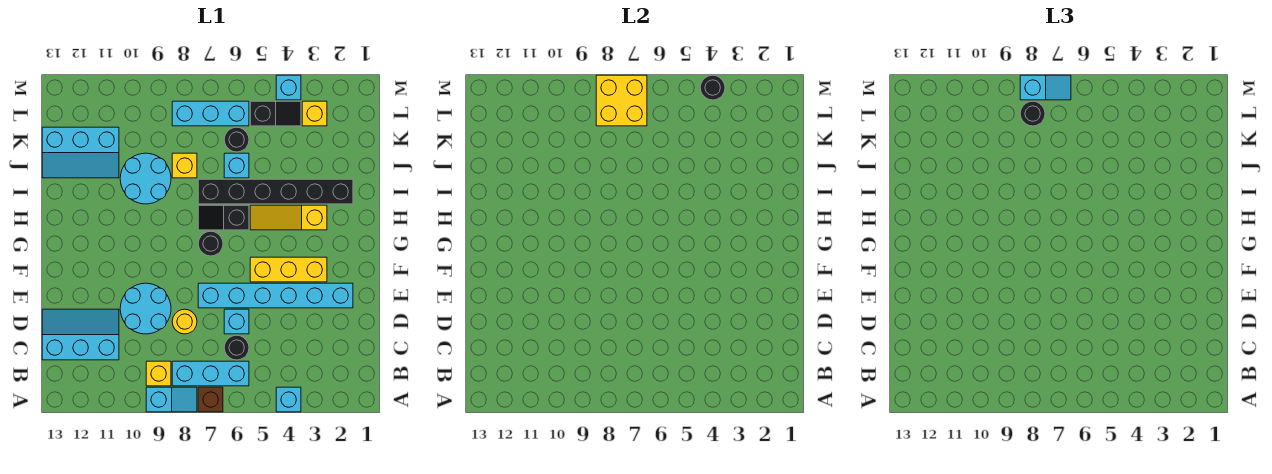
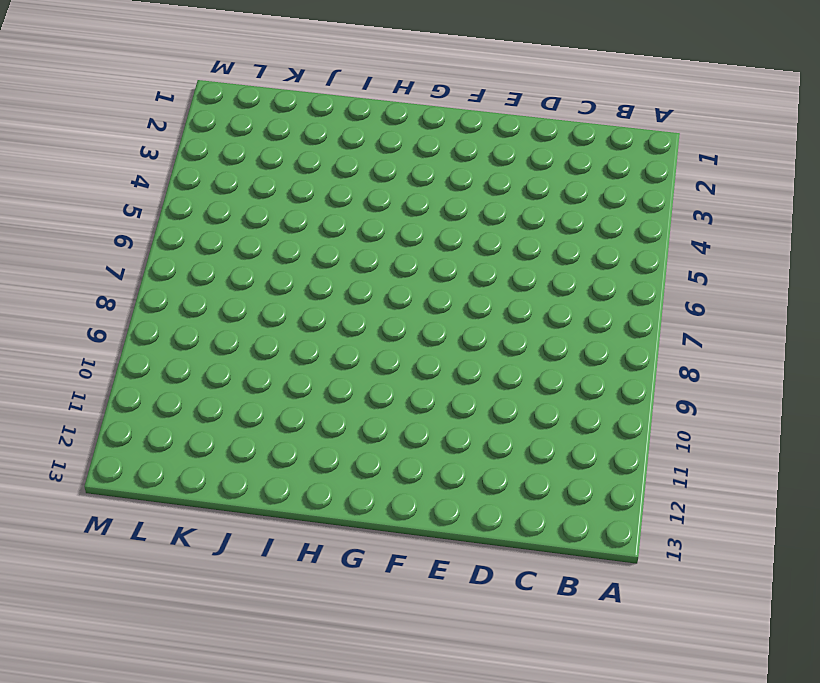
none -> cyan 1x1 brick [276,387,301,412]
none -> brown 1x1 brick [198,387,223,412]
none -> cyan 1x2 slope [146,387,197,412]

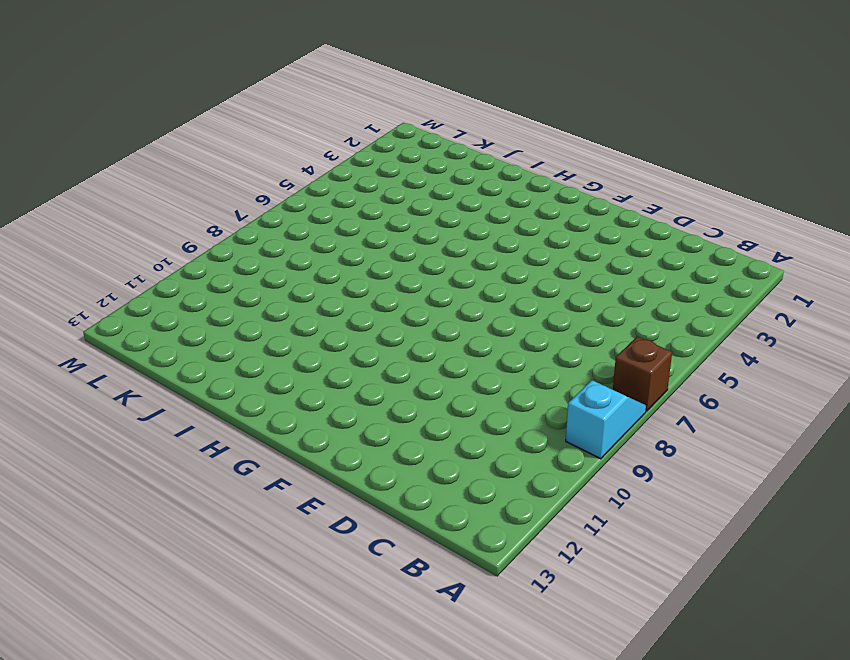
none -> cyan 1x1 brick [276,387,301,412]
none -> cyan 1x3 brick [172,361,249,386]
none -> yellow 1x1 brick [146,361,171,386]

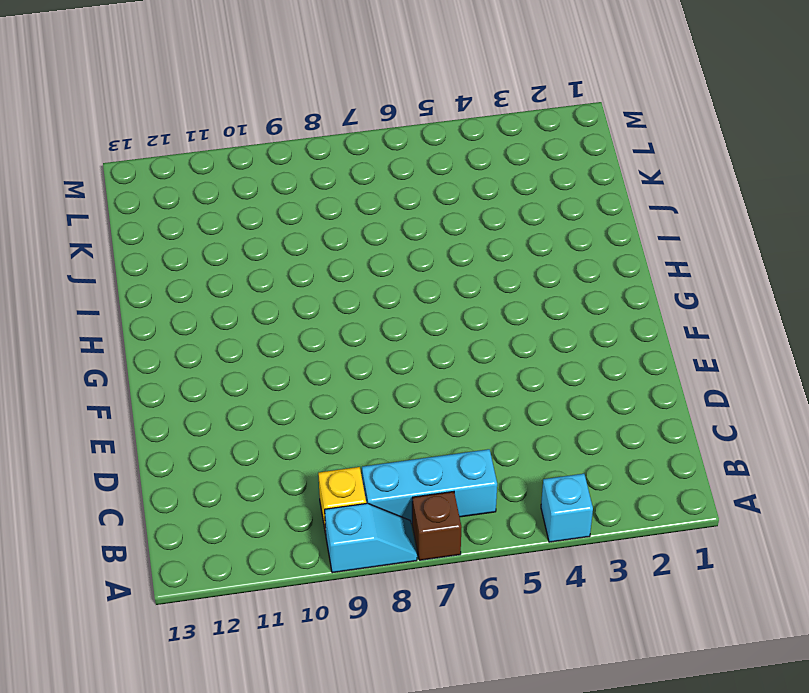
none -> black 1x1 round brick [224,335,249,360]
none -> cyan 2x3 slope [42,309,119,360]
none -> cyan 1x1 brick [224,309,249,334]

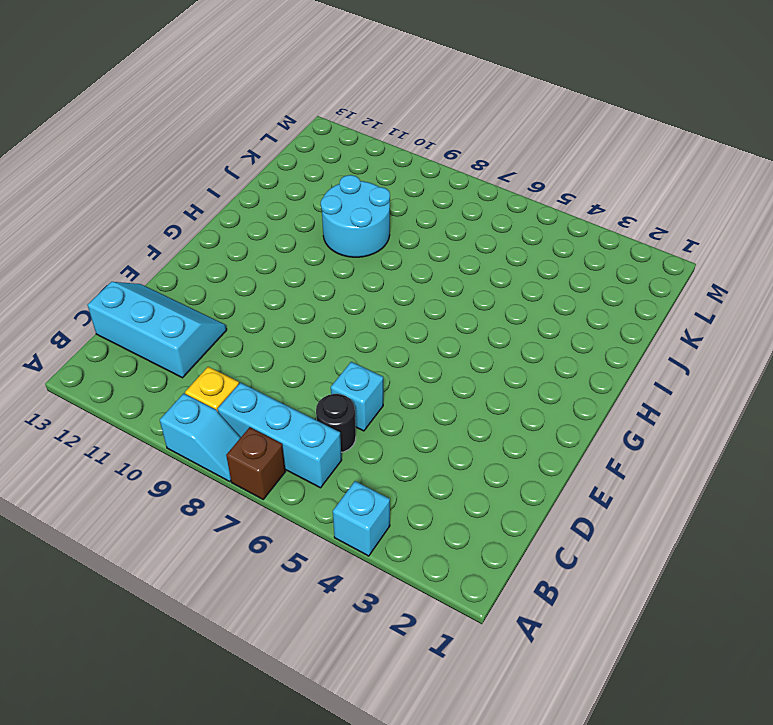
none -> yellow 1x1 round brick [172,309,197,334]
none -> cyan 2x2 round brick [120,283,171,334]
none -> cyan 1x6 brick [198,283,353,308]

